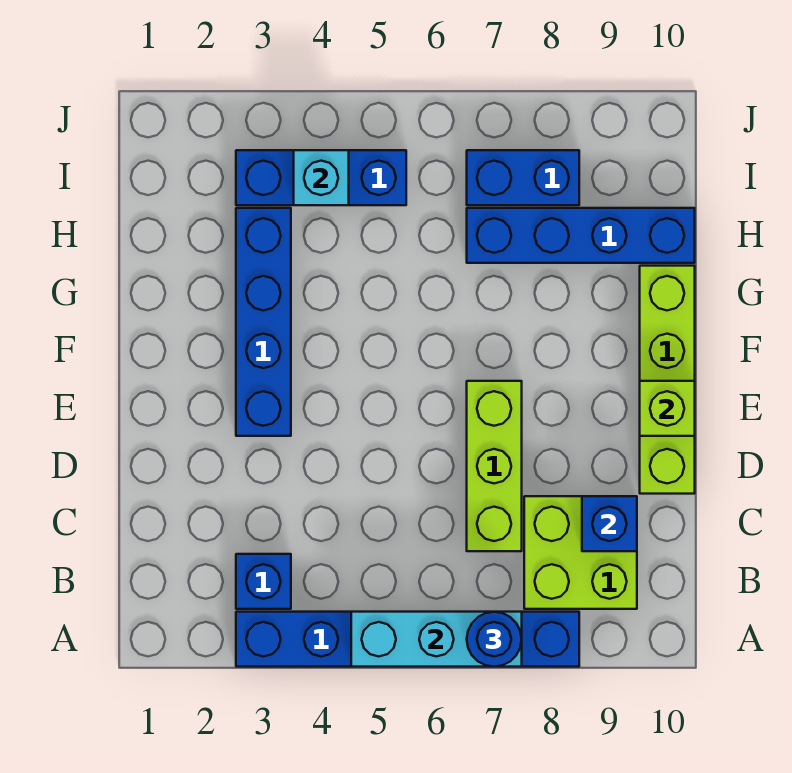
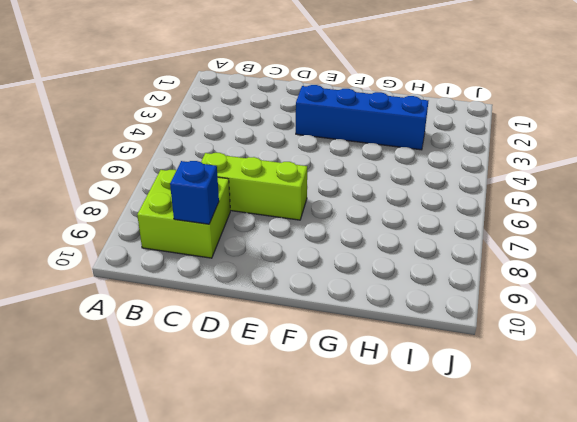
none -> blue 1x6 brick [236,612,579,667]
none -> blue 1x1 brick [236,554,291,609]
none -> lime 1x4 brick [640,266,695,494]

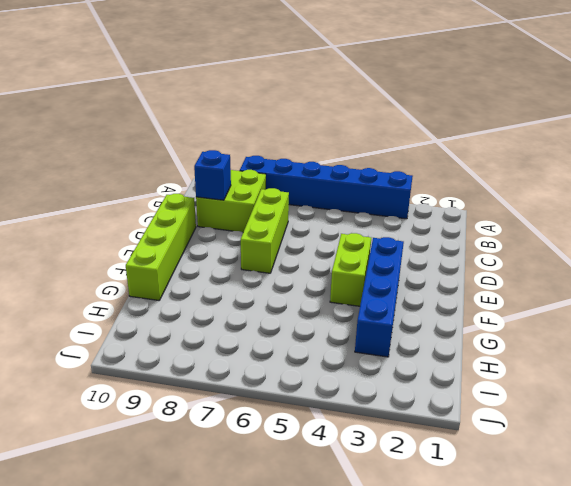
lime 1x2 brick [330,233,371,306] -> none
none -> blue 1x1 brick [236,554,291,609]
none -> blue 1x4 brick [467,208,695,263]
none -> blue 1x3 brick [236,150,406,205]

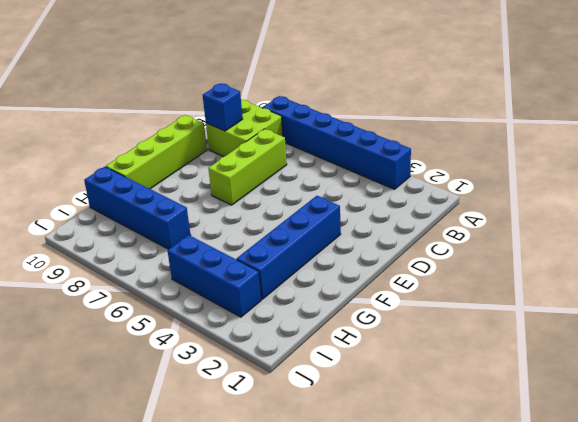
none -> blue 1x1 brick [236,554,291,609]
none -> blue 1x2 brick [467,150,579,205]
none -> cyan 1x3 brick [351,612,522,667]

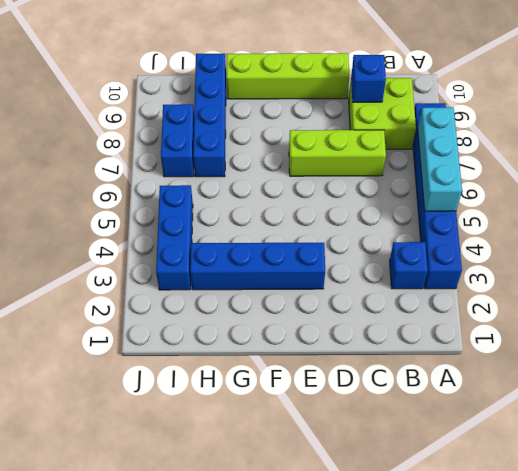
none -> lime 1x1 brick [640,381,695,436]
none -> cyan 1x1 brick [294,150,349,205]
none -> blue 1x1 round brick [467,612,522,667]

